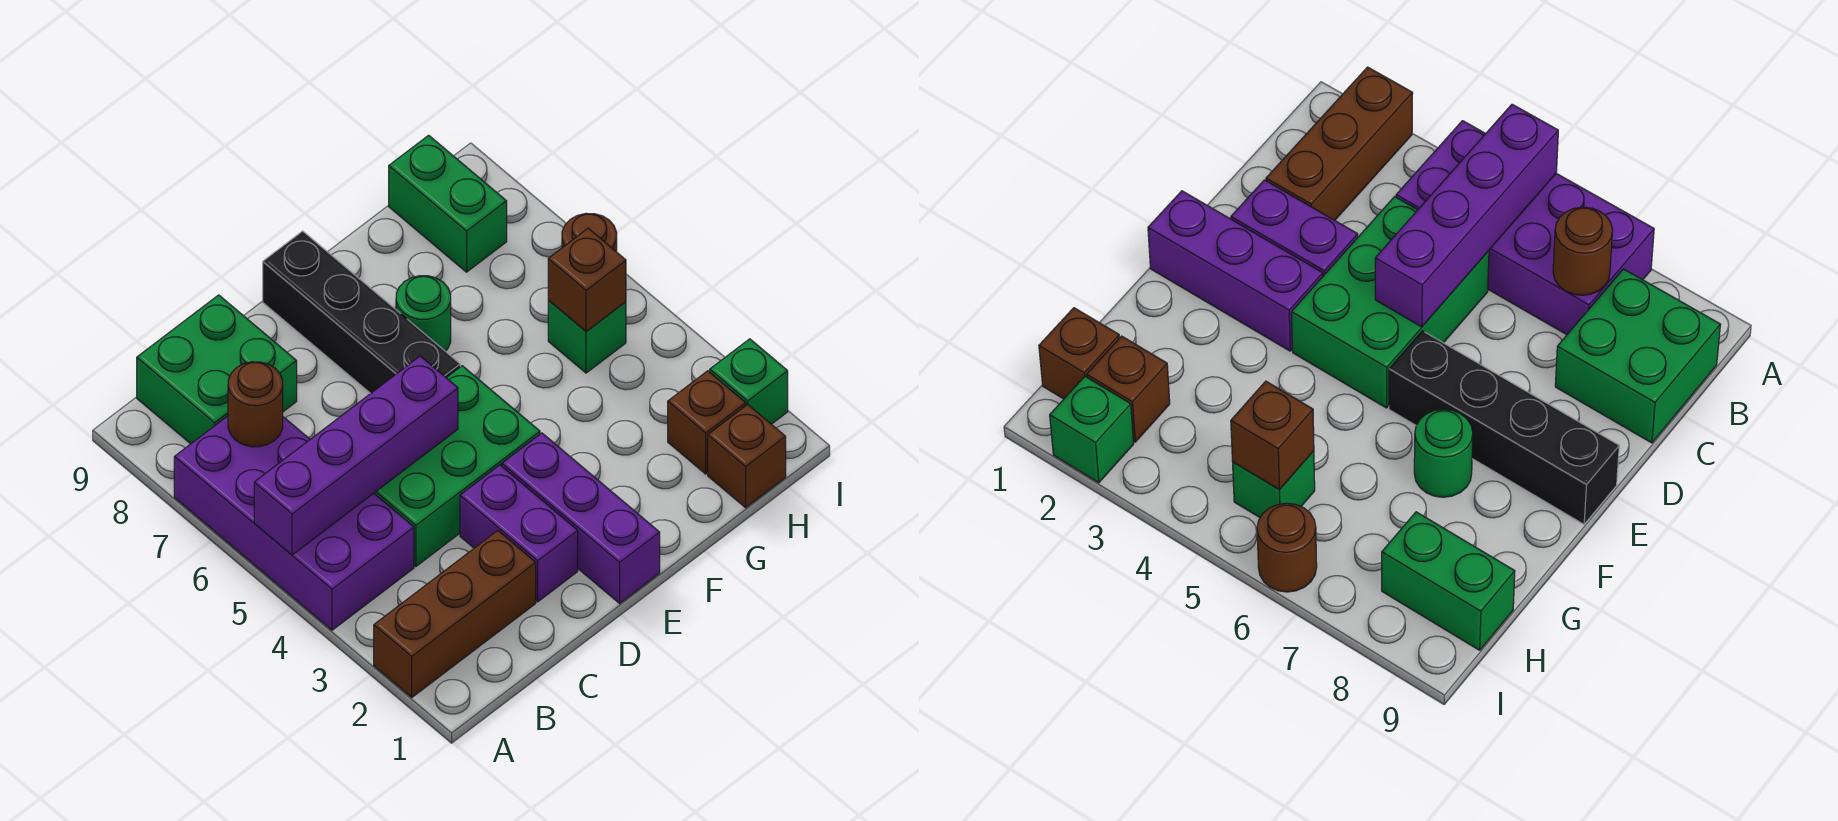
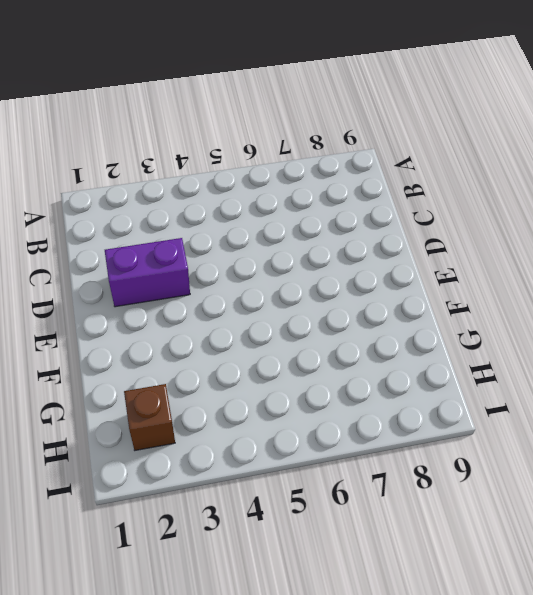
none -> brown 1x3 brick [374,531,536,697]
none -> purple 2x4 brick [174,416,414,630]
none -> green 2x2 brick [137,295,297,444]

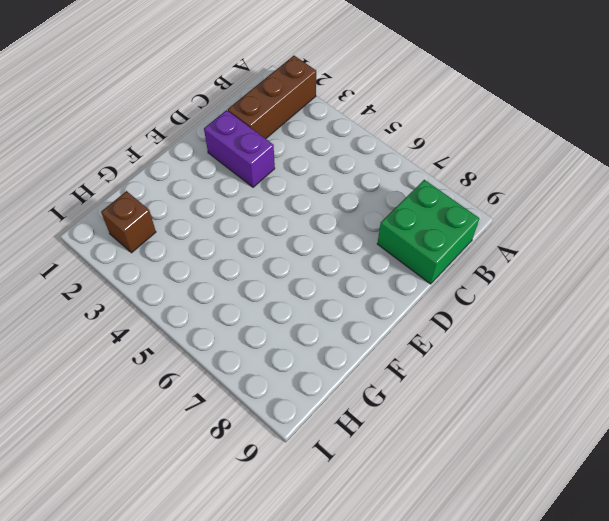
none -> purple 2x4 brick [174,416,414,630]
none -> green 2x3 brick [374,366,540,566]
none -> purple 1x3 brick [502,433,660,603]

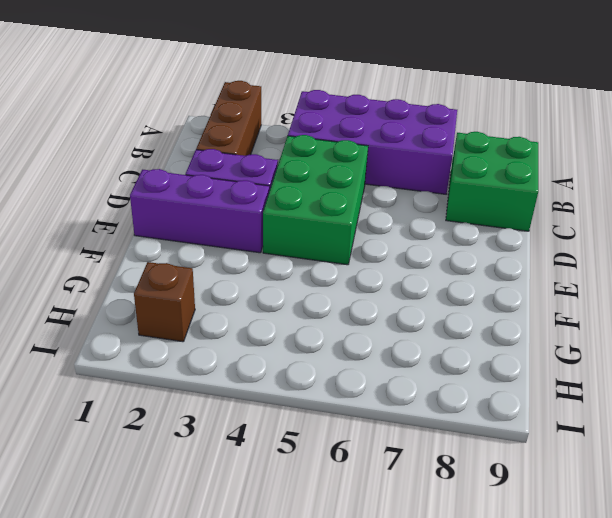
none -> black 1x4 brick [263,231,460,394]
none -> green 1x1 round brick [396,276,451,351]
none -> brown 1x1 brick [708,404,786,508]

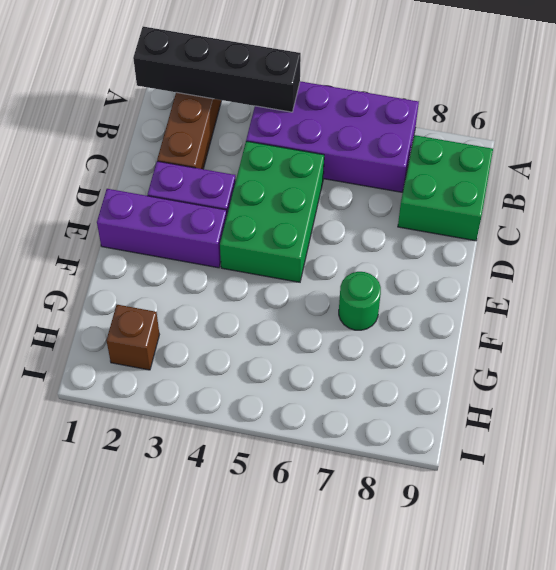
black 1x4 brick [133,27,301,112] -> black 1x4 brick moved to [263,231,460,394]
none -> brown 1x1 brick [708,404,786,508]
none -> green 1x1 brick [548,300,626,373]
none -> green 1x2 brick [389,135,507,272]

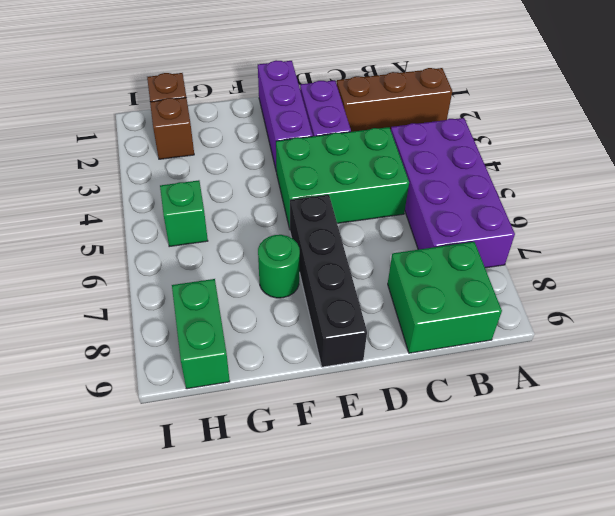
none -> green 1x1 brick [710,339,788,424]
none -> brown 1x1 round brick [562,213,617,252]
none -> purple 1x4 brick [254,356,458,555]

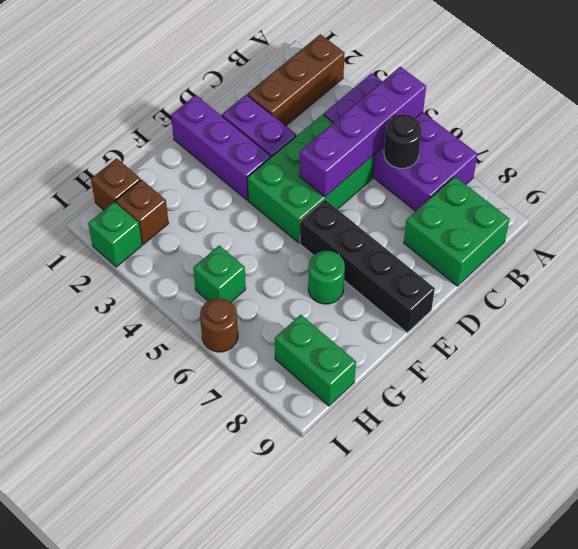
black 1x1 round brick [384,114,422,168] -> none
none -> brown 1x1 round brick [228,362,283,447]
none -> brown 1x1 brick [548,228,626,331]

